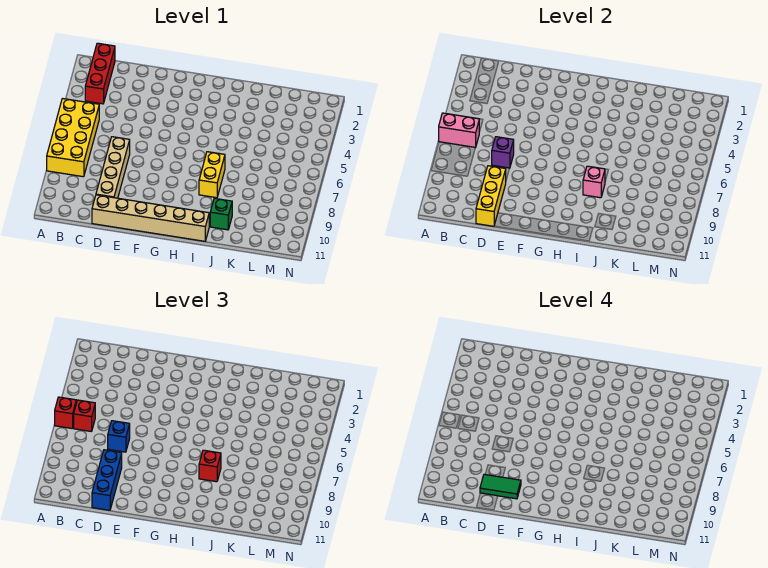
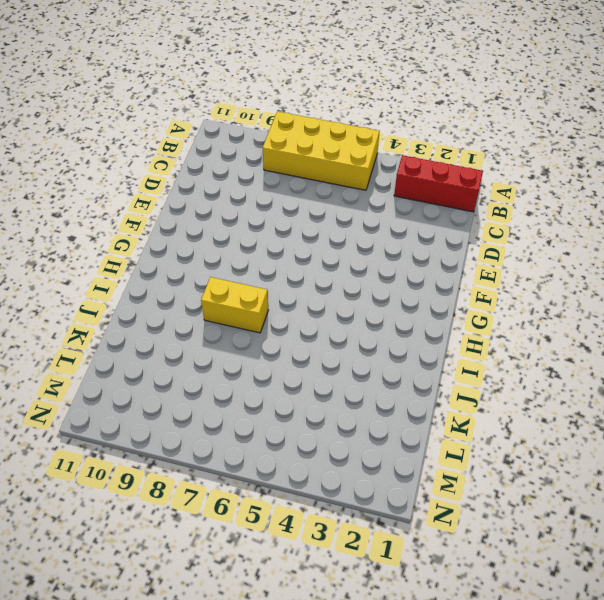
none -> tan 1x4 brick [96,137,130,198]
none -> tan 1x6 brick [92,195,209,241]
none -> green 1x1 brick [210,198,232,230]

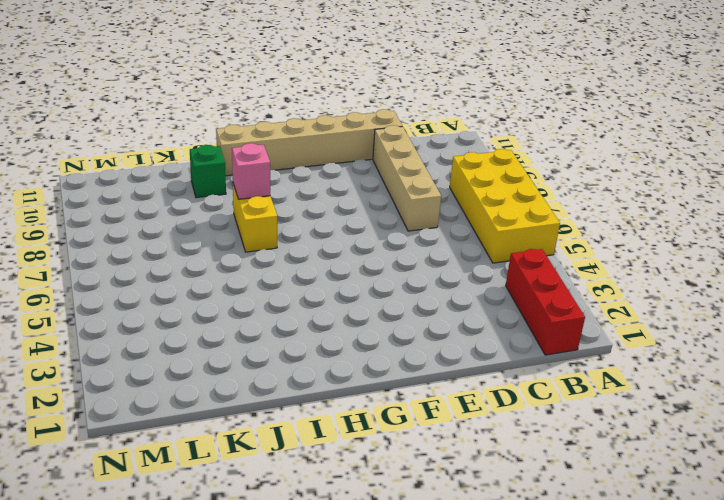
none -> pink 1x2 brick [439,113,479,148]
none -> purple 1x1 brick [492,137,514,168]
none -> yellow 1x3 brick [476,166,506,226]

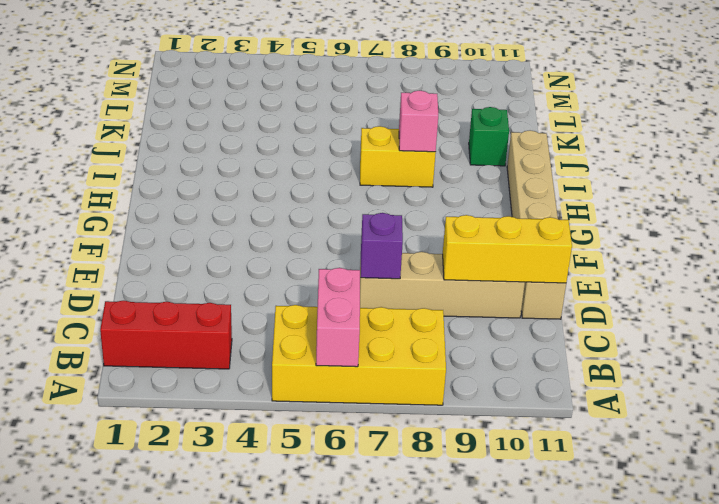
none -> red 1x1 brick [55,397,76,429]
none -> red 1x1 brick [74,400,95,432]
none -> blue 1x1 brick [108,421,130,452]

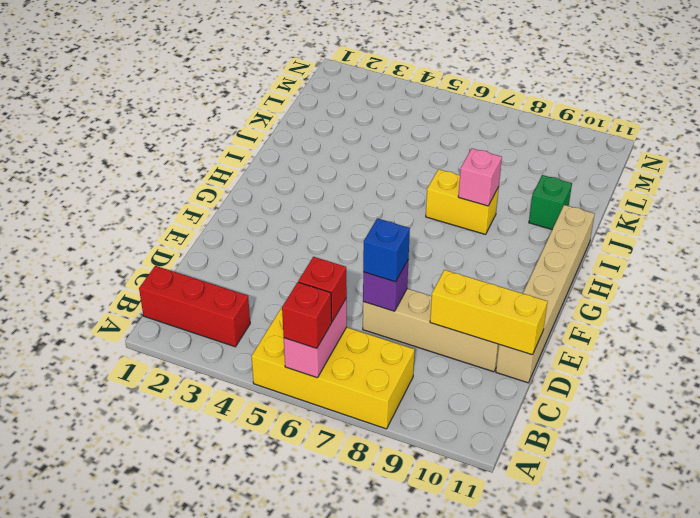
none -> blue 1x3 brick [92,450,122,510]
none -> red 1x1 brick [199,450,221,482]
none -> green 1x2 tile [480,474,521,499]

